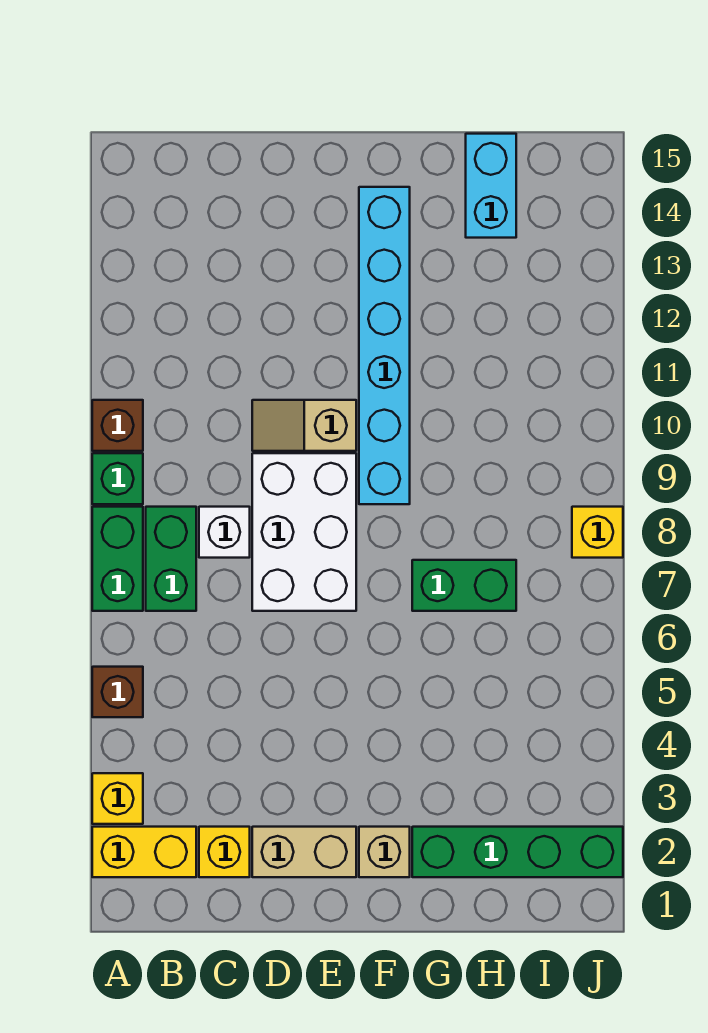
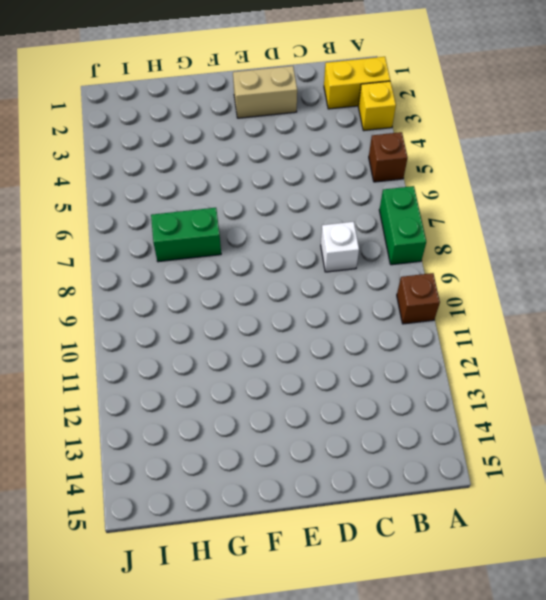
none -> green 1x1 brick [92,453,143,504]
none -> green 1x2 brick [146,507,196,611]
none -> yellow 1x1 brick [199,827,250,877]

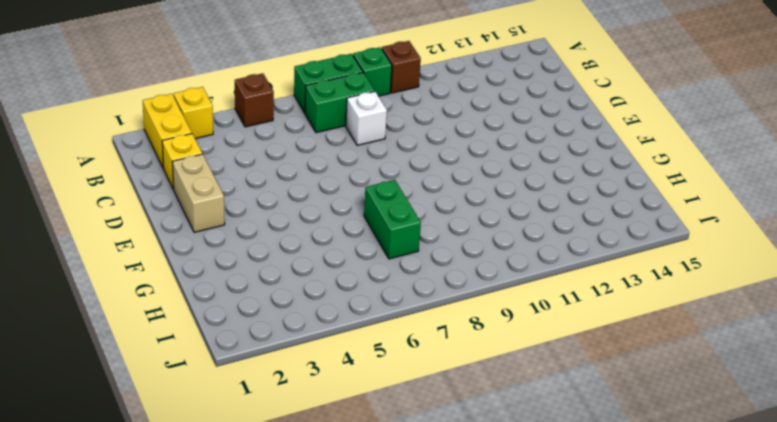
none -> white 2x3 brick [252,453,356,611]
none -> tan 1x2 slope [252,400,356,451]
none -> tan 1x1 brick [359,827,410,877]

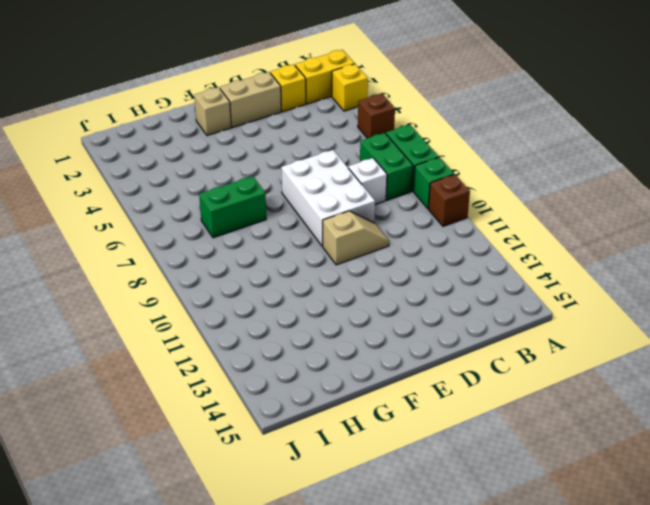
none -> cyan 1x6 brick [359,187,410,504]
none -> green 1x4 brick [412,827,623,877]
none -> cyan 1x2 brick [466,134,516,238]

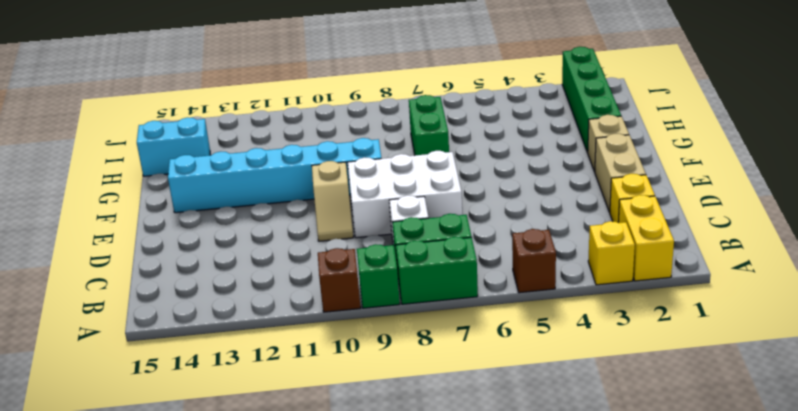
none -> yellow 1x1 brick [572,507,623,558]

